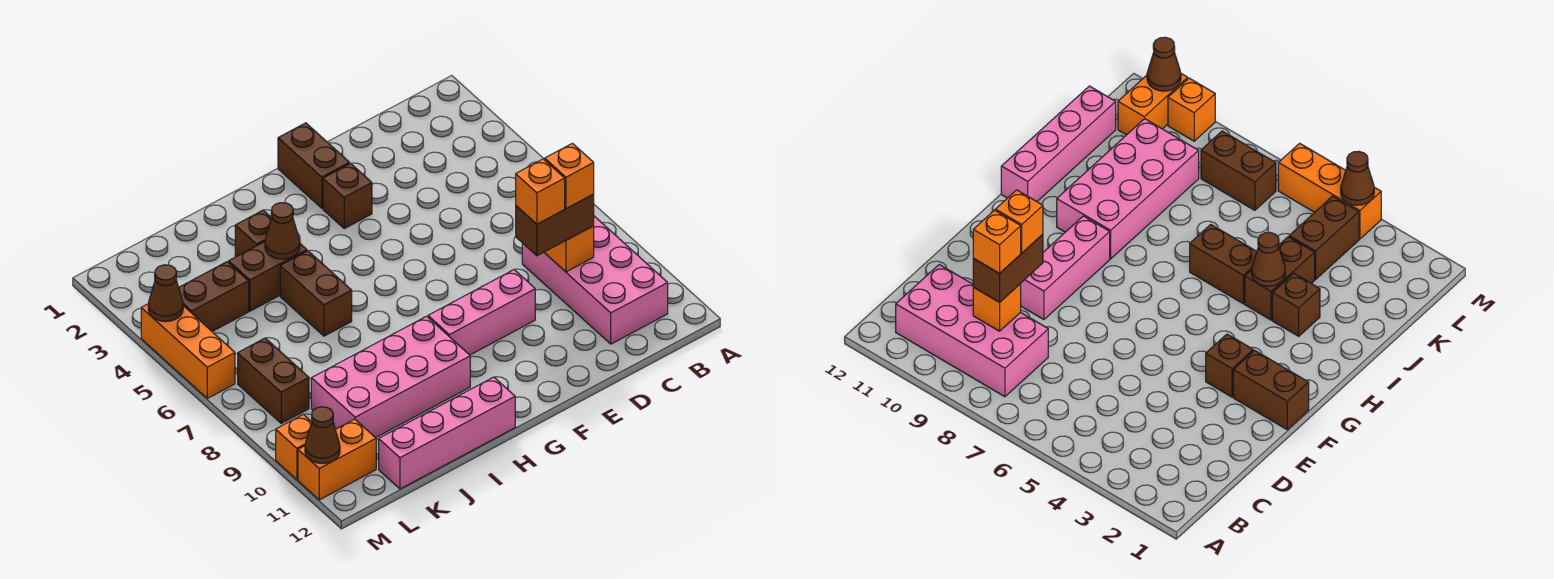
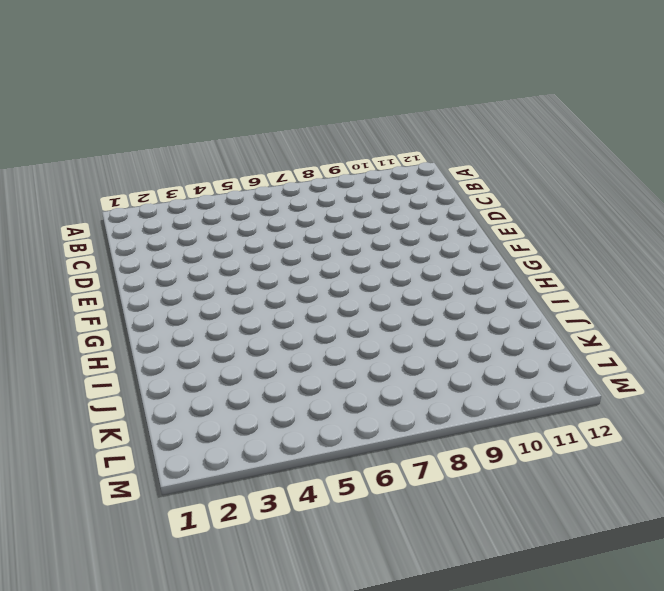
none -> pink 2x4 brick [522,216,668,344]
none -> pink 1x3 brick [428,270,535,355]
none -> brown 1x2 brick [278,123,350,208]

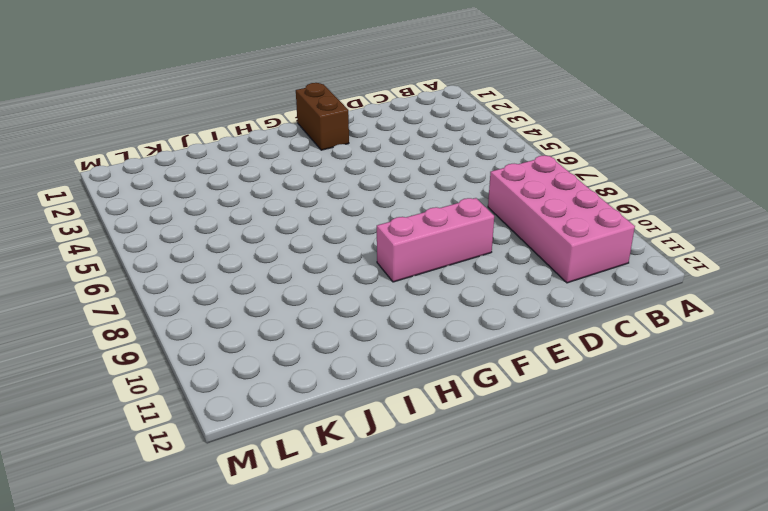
none -> brown 1x1 brick [323,163,372,229]
none -> pink 2x4 brick [311,316,470,438]
none -> pink 1x4 brick [379,377,515,489]

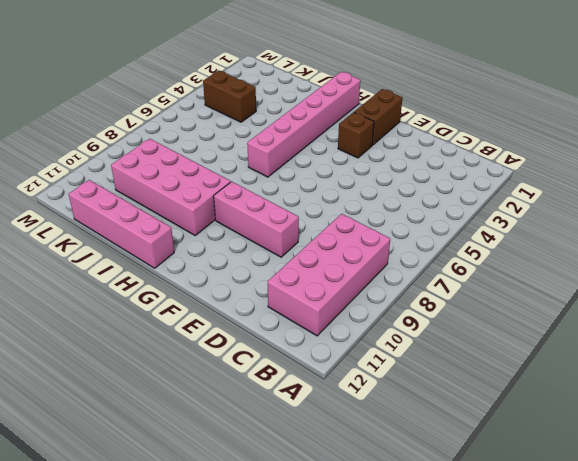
pink 1x6 brick [247,72,360,177] -> none
none -> brown 1x1 brick [235,210,271,257]
none -> brown 1x2 brick [229,242,307,311]
none -> brown 1x2 brick [280,251,352,336]

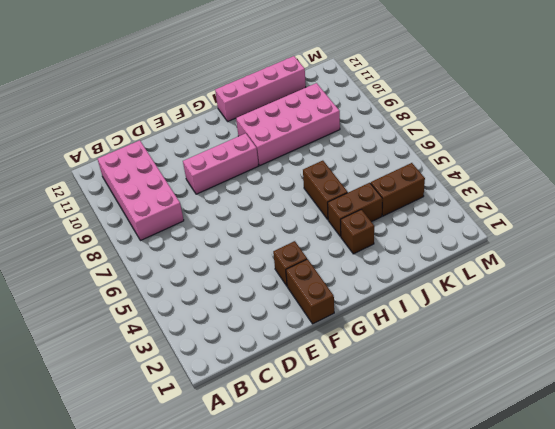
none -> brown 1x2 brick [238,338,309,423]
none -> orange 1x2 brick [298,419,376,500]
none -> orange 1x3 brick [141,304,235,398]

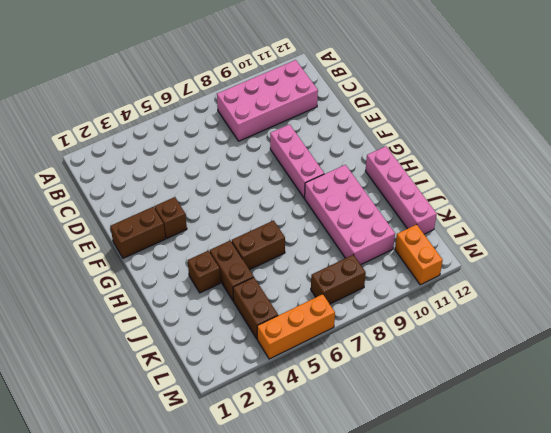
none -> orange 1x1 brick [276,414,312,479]
none -> orange 1x1 brick [545,226,594,272]
none -> brown 1x1 cone [265,203,300,259]

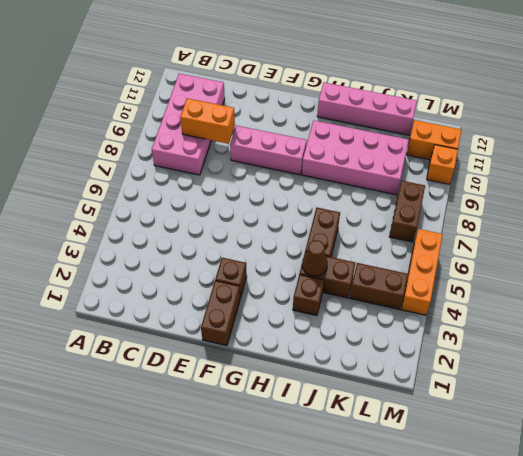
orange 1x2 brick [180,98,235,144] -> orange 1x1 brick [545,226,594,272]
none -> brown 1x1 cone [148,265,183,322]
none -> brown 1x1 cone [305,407,340,463]
none -> brown 1x2 brick [516,194,594,256]

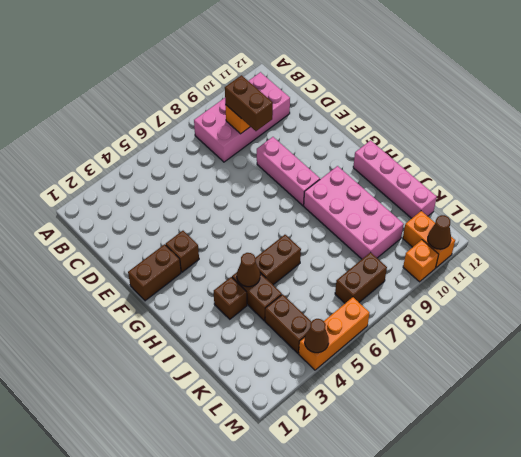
none -> orange 1x1 brick [545,143,594,209]
none -> orange 1x1 brick [516,159,565,224]

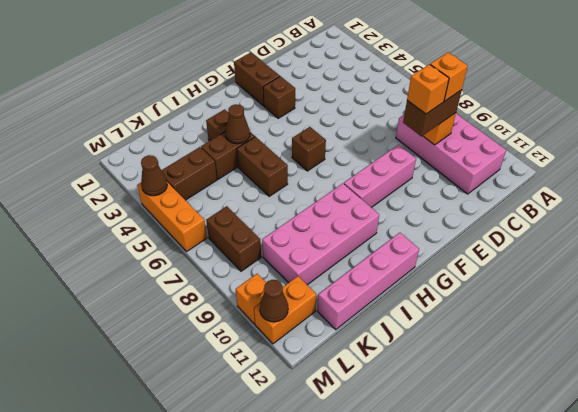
brown 1x1 brick [292,127,326,171] -> none

